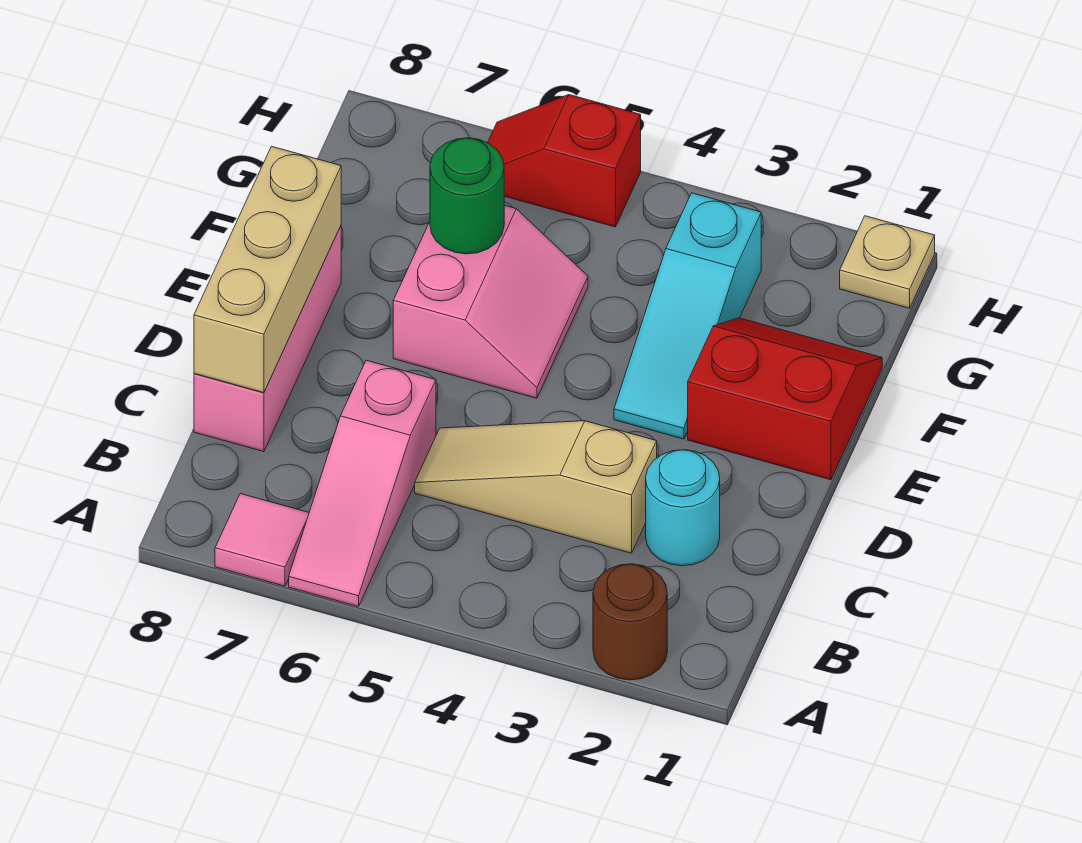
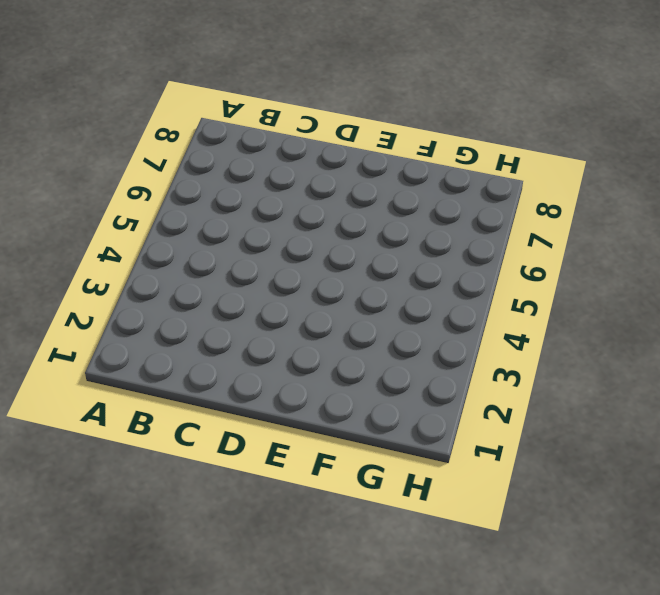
none -> brown 1x1 round brick [593,564,667,680]
none -> pink 1x3 slope [289,360,436,607]
none -> pink 1x1 tile [215,494,309,586]

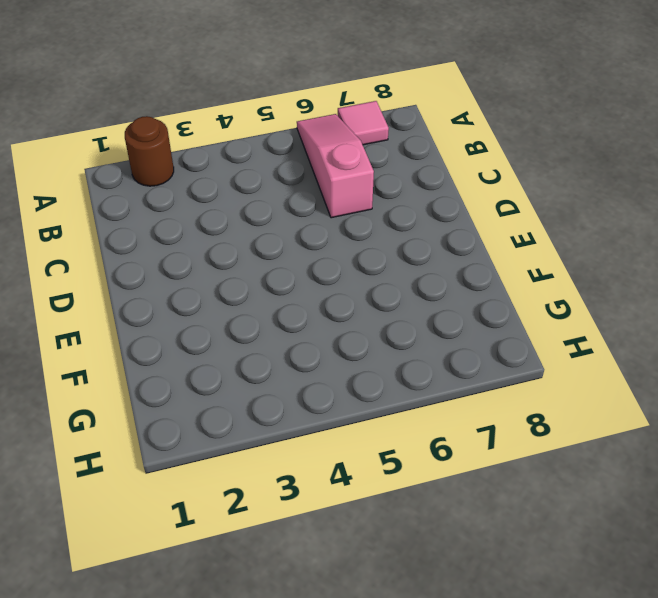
none -> cyan 1x1 round brick [646,450,720,566]
none -> tan 1x3 slope [415,421,657,553]
none -> pink 1x3 brick [194,226,341,452]

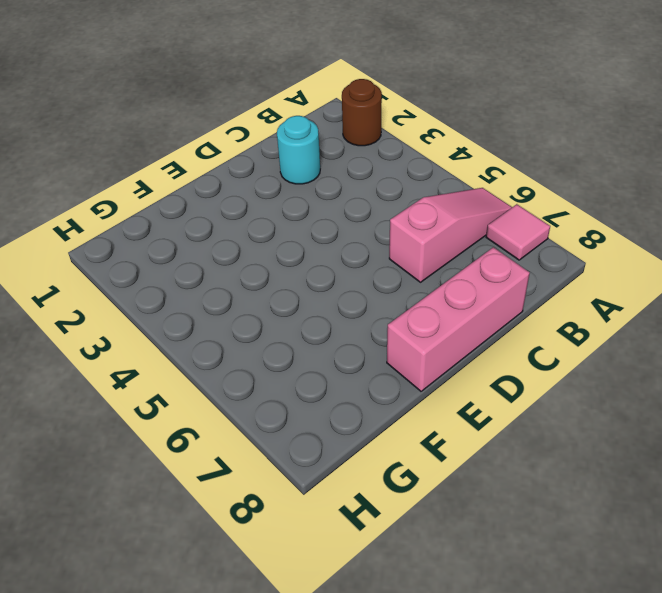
none -> tan 1x3 slope [415,421,657,553]
none -> red 2x2 slope [688,318,882,480]
none -> cyan 1x3 slope [614,193,761,439]

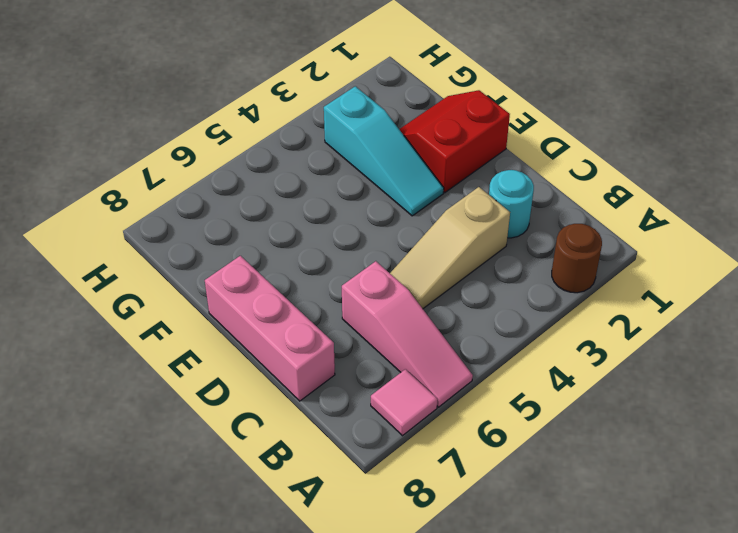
none -> pink 2x2 slope [393,205,588,398]
none -> tan 1x1 plate [840,216,935,308]
none -> red 1x2 slope [488,95,641,227]

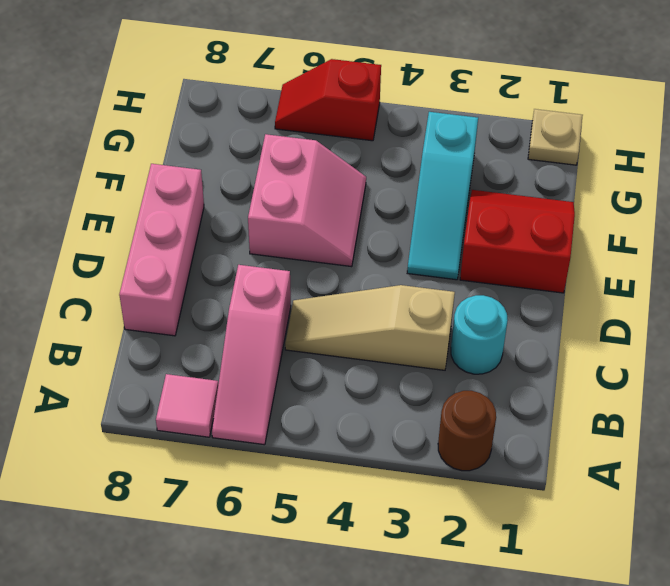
none -> tan 1x3 brick [194,146,341,393]
none -> green 1x1 round brick [430,138,504,254]

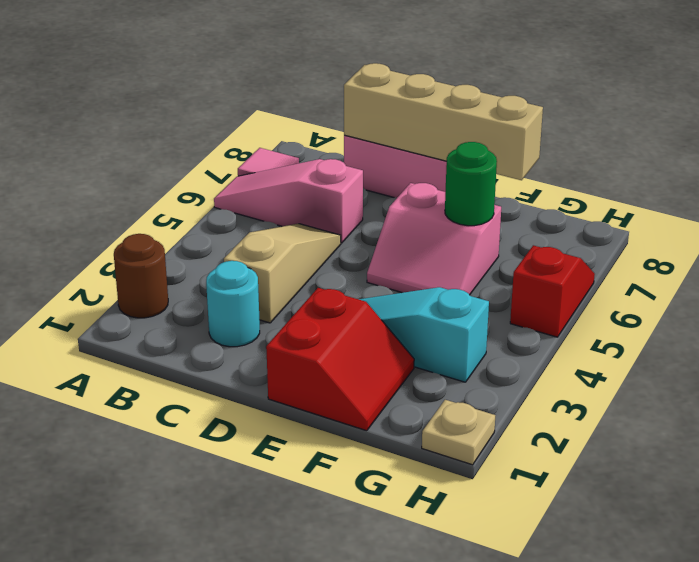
tan 1x4 brick [344,63,543,180] -> tan 1x3 brick [194,146,341,393]

